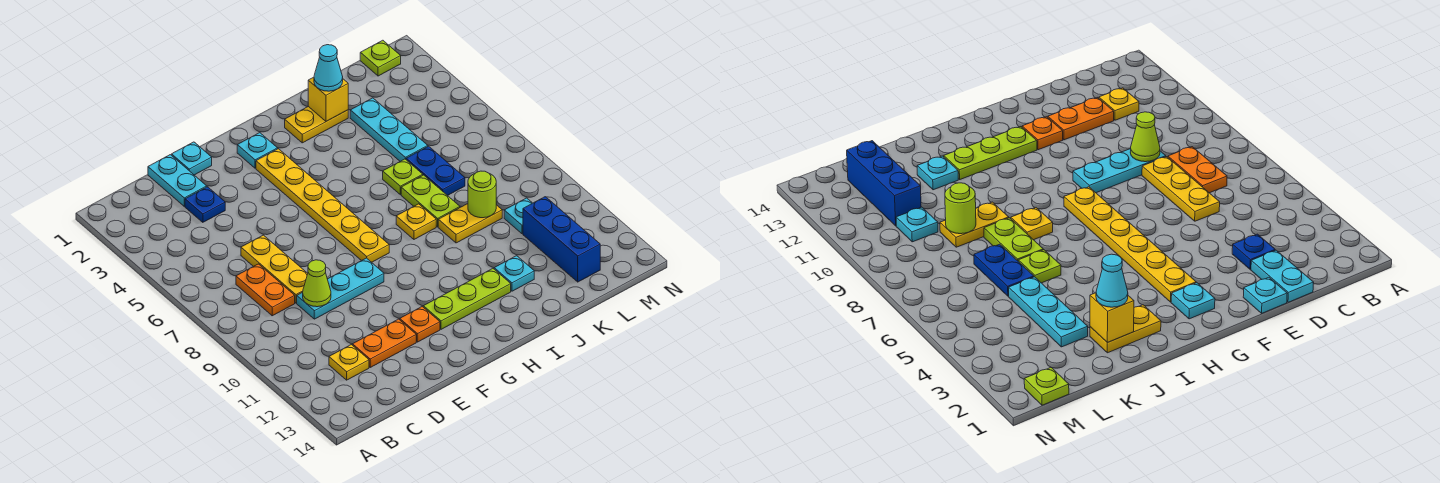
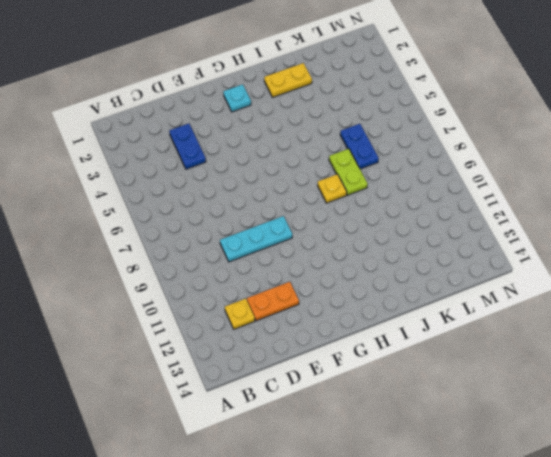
blue 1x2 plate [169,124,206,169] -> blue 1x1 plate [185,187,225,222]
none -> orange 1x2 plate [236,264,295,316]
none -> cyan 1x2 plate [148,155,207,206]
none -> yellow 1x3 plate [241,235,308,303]

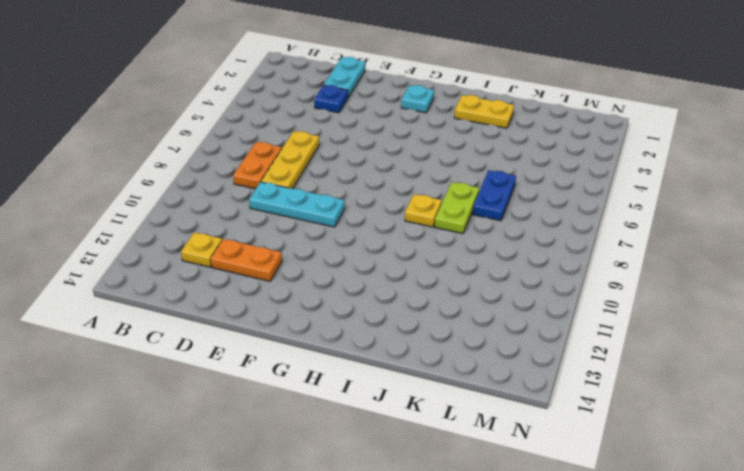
none -> cyan 1x1 plate [172,142,212,175]
none -> orange 1x1 plate [400,307,440,342]
none -> yellow 1x6 plate [256,149,389,262]

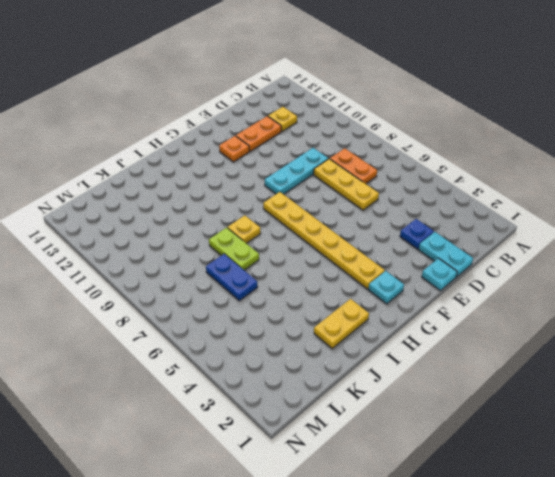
none -> lime 1x3 plate [423,269,511,329]
none -> lime 1x1 plate [383,159,423,195]
none -> yellow 1x2 plate [438,204,502,243]

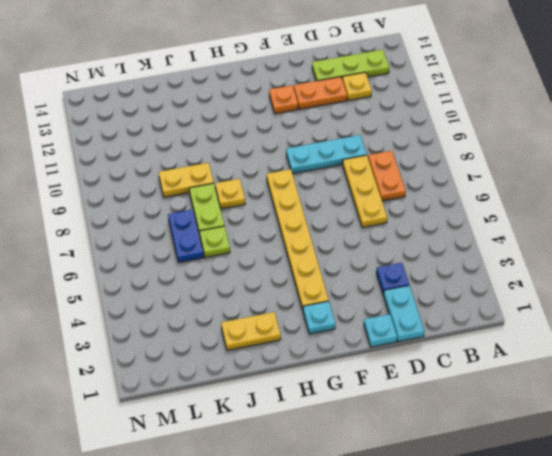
lime 1x3 plate [312,50,389,81] -> lime 1x3 plate moved to [423,269,511,329]
none -> cyan 1x1 plate [494,256,534,291]
none -> cyan 1x3 plate [350,98,428,161]
none -> cyan 1x1 plate [504,198,532,234]

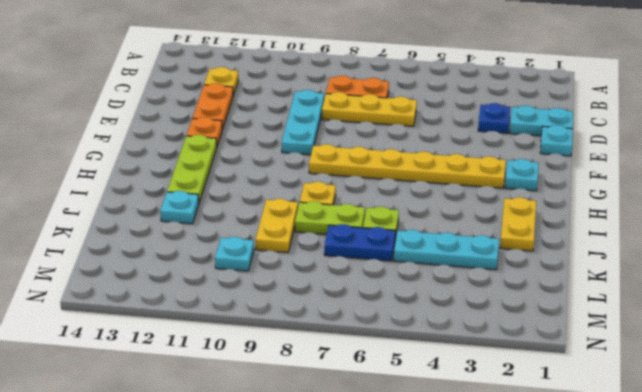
none -> blue 1x3 brick [523,197,600,282]
none -> lime 1x1 plate [360,40,401,76]
none -> lime 1x1 cone [303,260,331,307]

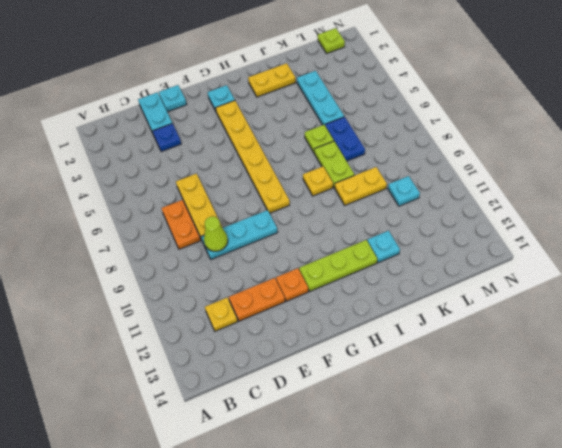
none -> blue 1x3 brick [523,197,600,282]
none -> yellow 1x1 brick [308,77,348,121]
none -> lime 1x1 round brick [468,171,496,218]

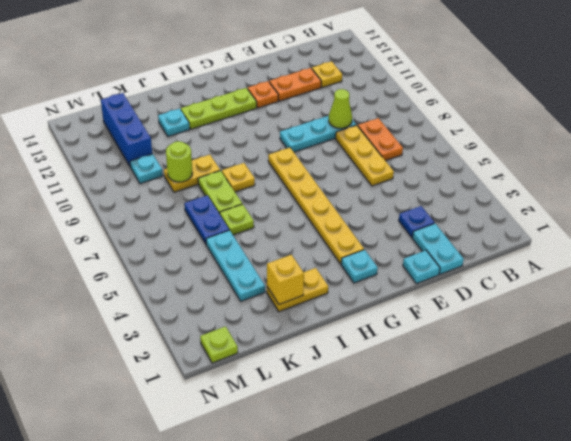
none -> cyan 1x1 cone [314,45,343,91]

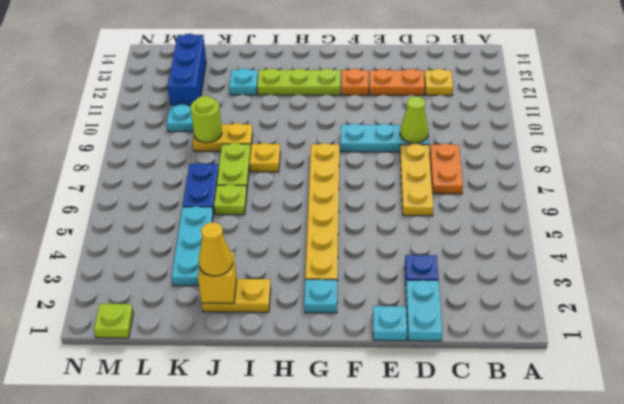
yellow 1x1 cone [199,222,232,276] -> cyan 1x1 cone [314,45,343,91]

